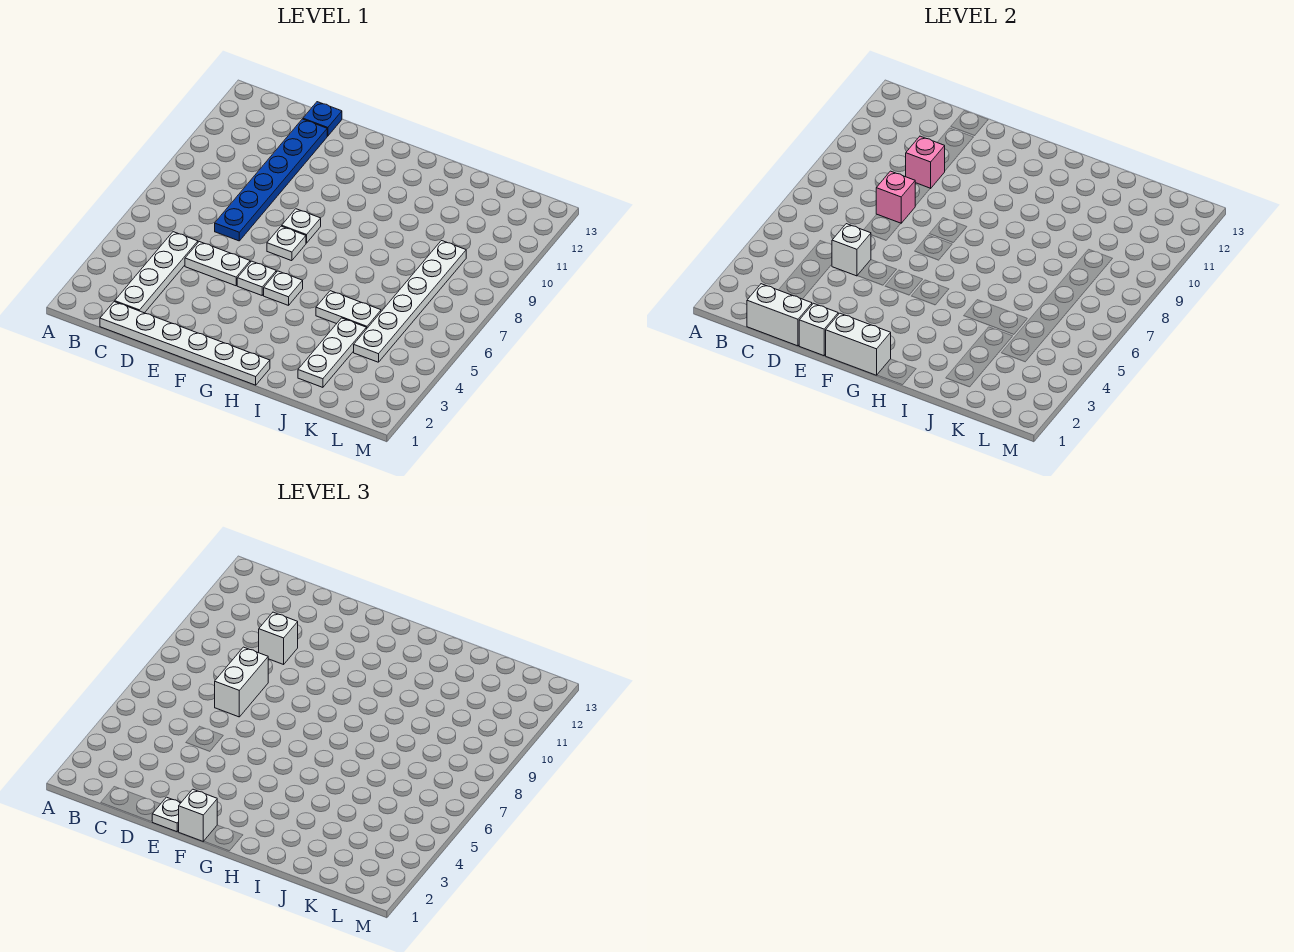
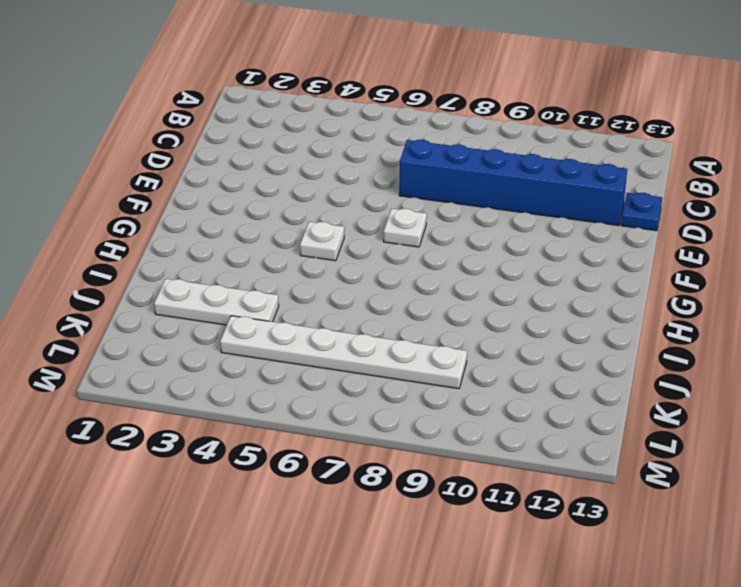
blue 1x6 brick [399,140,627,226] -> blue 1x6 plate [215,119,327,241]
none -> white 1x6 plate [100,302,270,385]
none -> white 1x4 plate [115,232,198,313]
none -> white 1x2 plate [185,242,250,286]

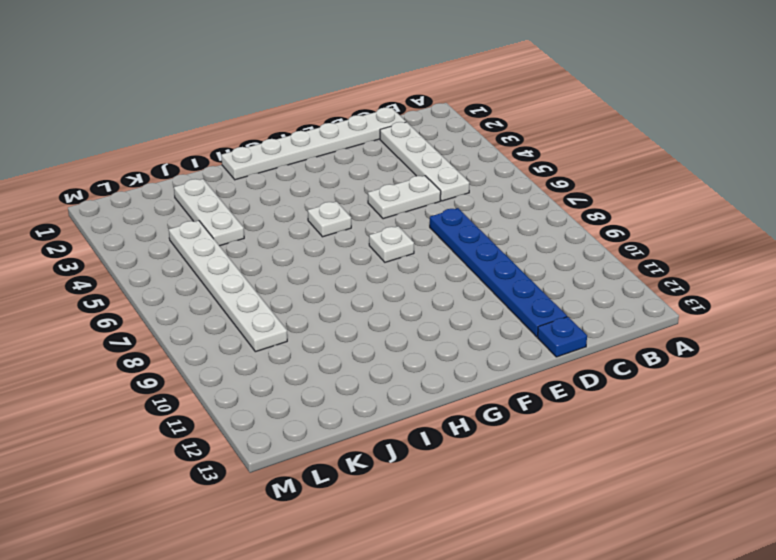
none -> white 1x1 plate [237,261,276,295]
none -> white 1x1 plate [282,209,321,243]
none -> white 1x2 plate [316,291,381,329]

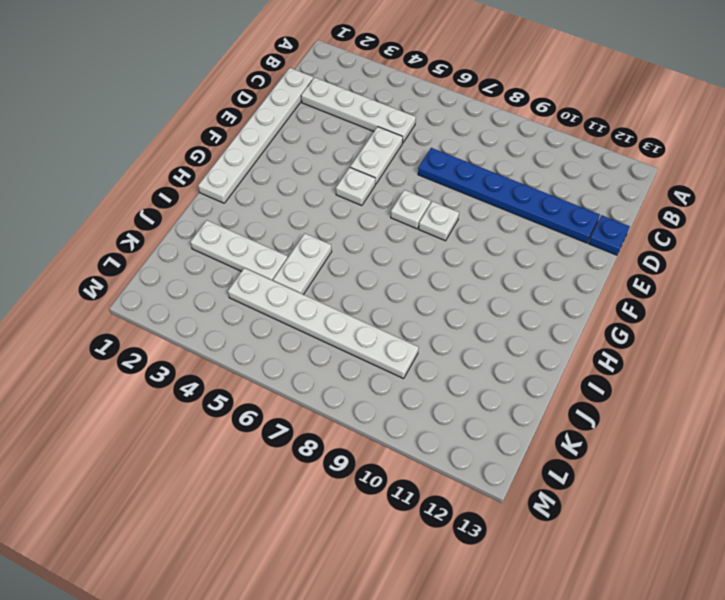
none -> white 1x1 plate [264,271,303,305]
none -> white 1x2 brick [747,284,812,346]
none -> white 1x1 brick [832,224,871,276]

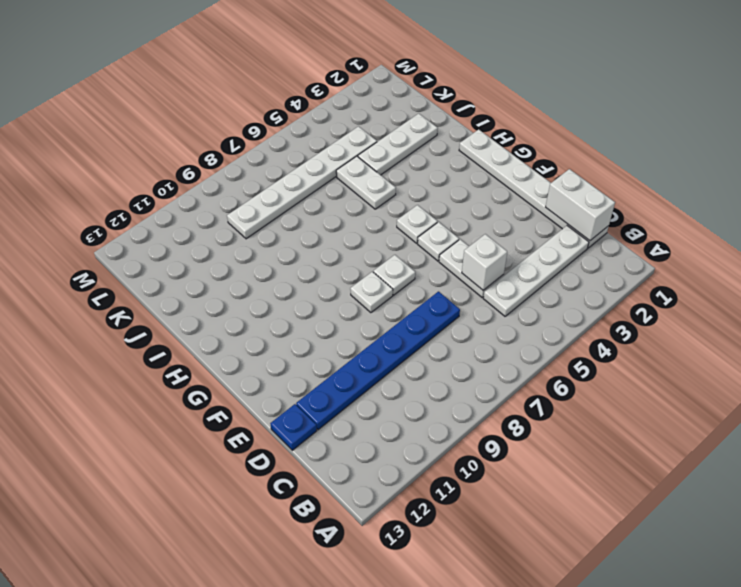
none -> pink 1x1 brick [876,171,915,223]
none -> pink 1x1 brick [906,136,945,189]
none -> white 1x1 brick [799,303,838,356]

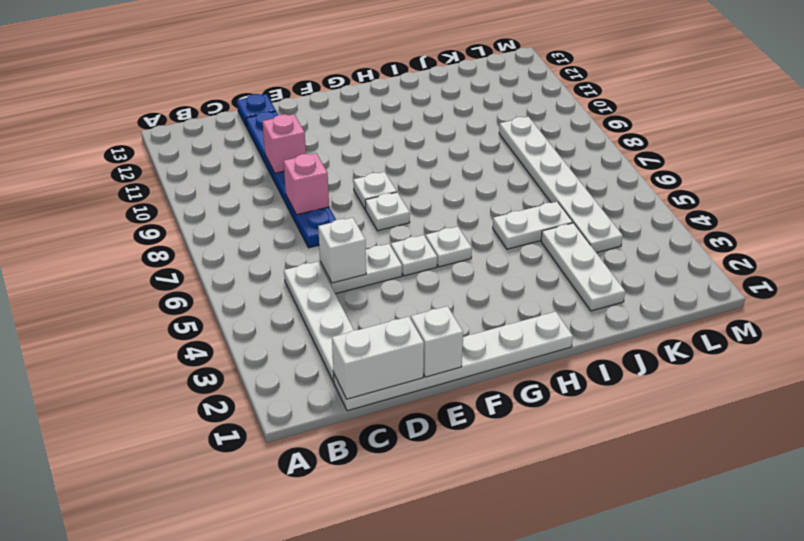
none -> white 1x2 brick [826,313,891,375]
none -> white 1x2 brick [215,647,268,717]
none -> white 1x1 brick [259,612,298,664]

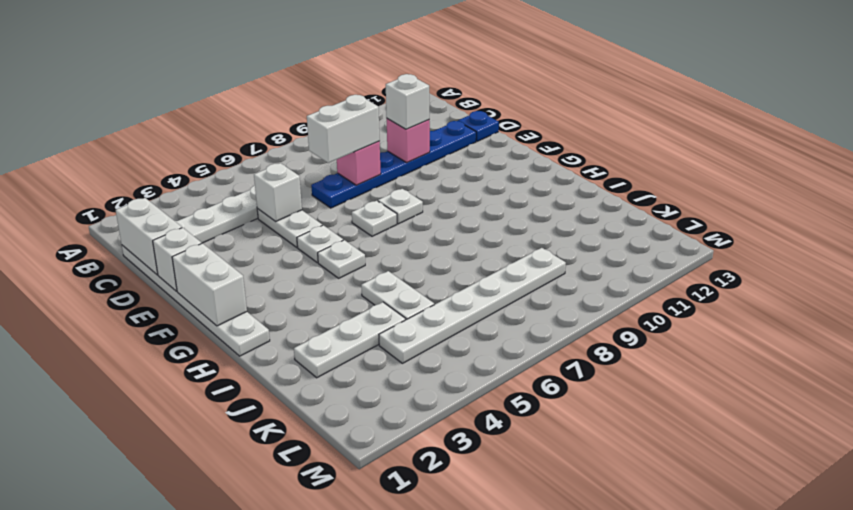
none -> white 1x1 plate [152,797,181,832]
none -> white 1x1 brick [179,789,217,841]

